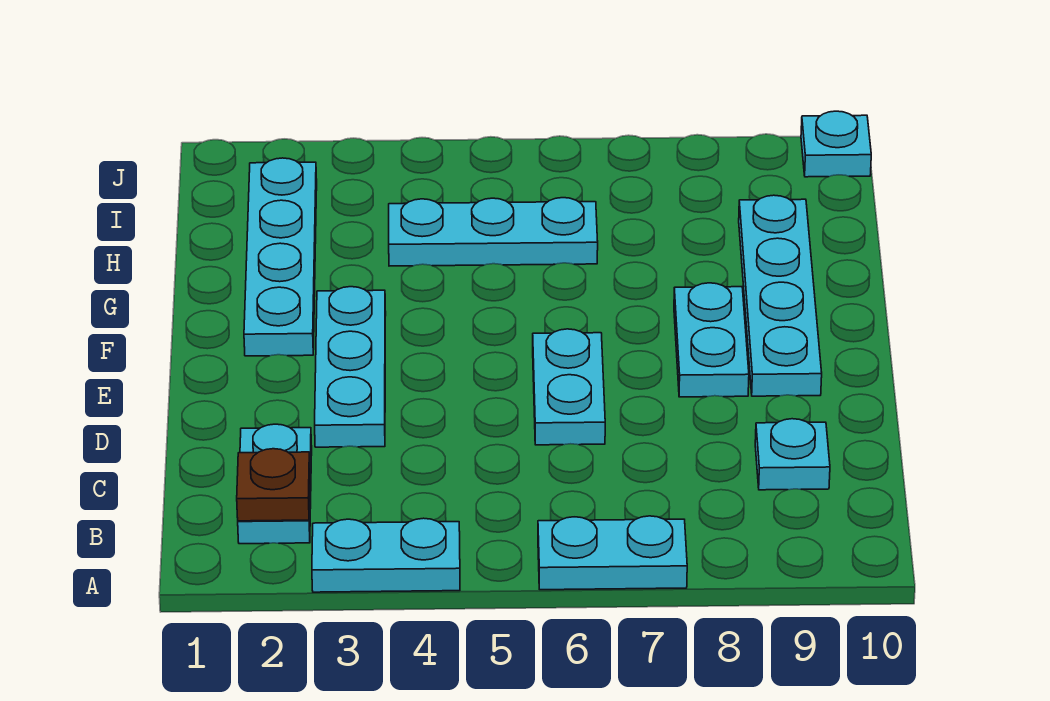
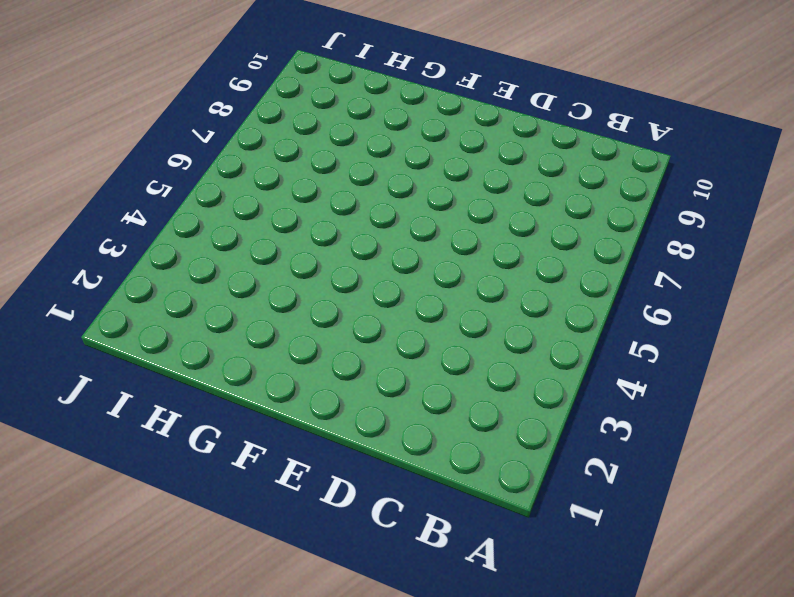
none -> cyan 1x2 plate [312,518,460,592]
none -> cyan 1x2 plate [538,516,687,590]
none -> cyan 1x2 plate [238,424,312,544]

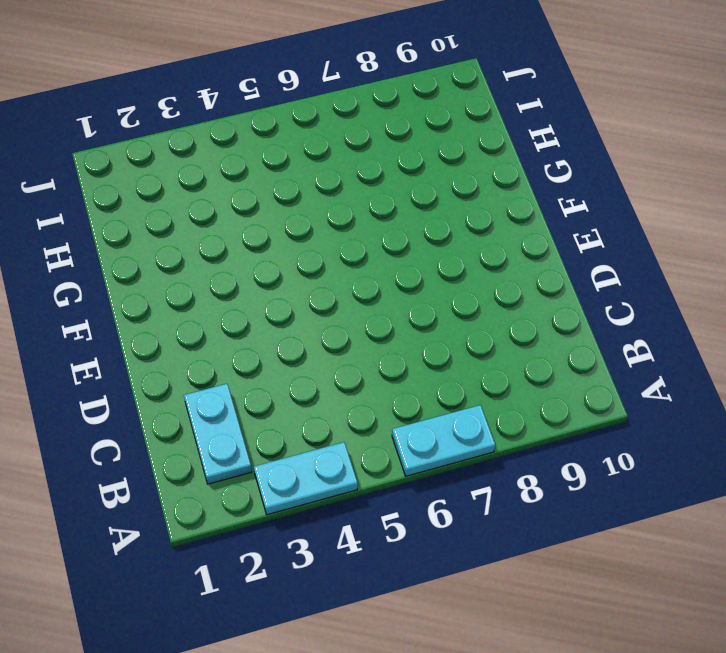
none -> cyan 1x1 plate [755,419,830,490]
none -> cyan 1x3 plate [315,287,386,447]
none -> cyan 1x2 plate [533,329,605,445]

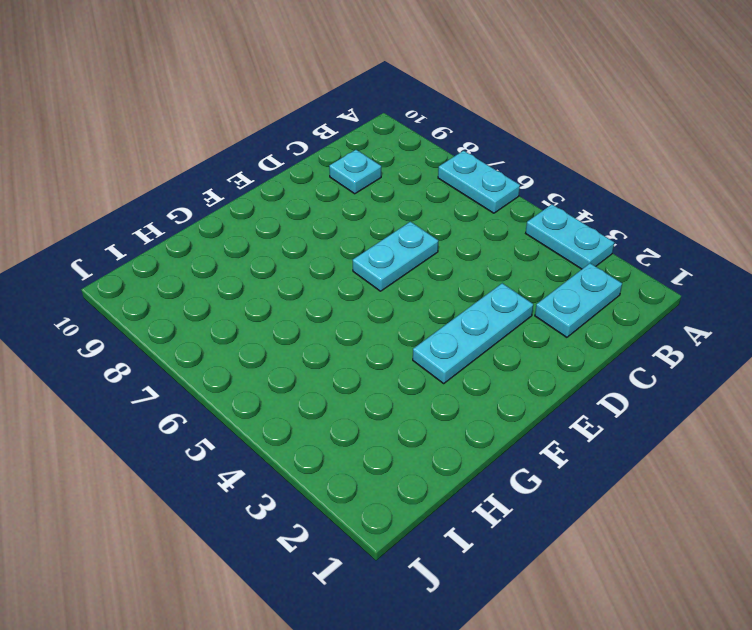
none -> cyan 1x2 plate [674,283,749,397]
none -> cyan 1x4 plate [739,195,822,396]
none -> cyan 1x4 plate [244,158,317,356]

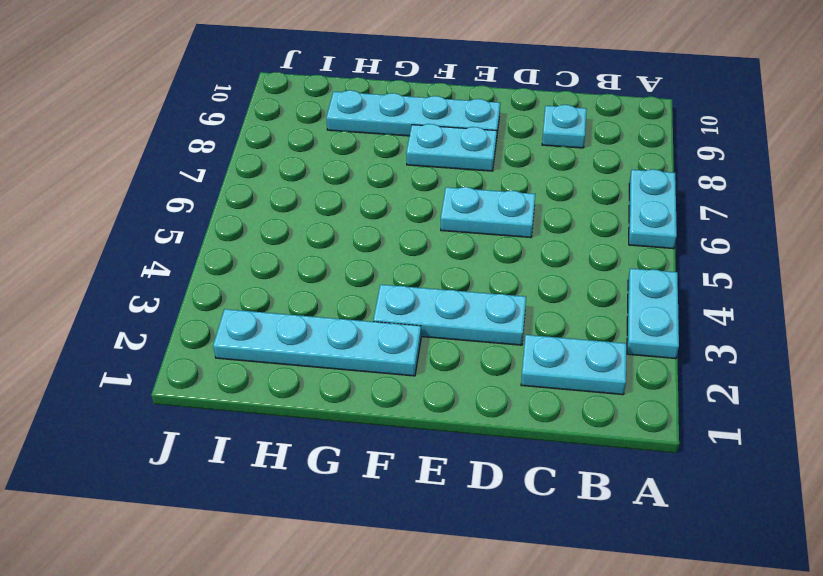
none -> cyan 1x3 plate [389,198,598,266]
none -> cyan 1x1 plate [801,111,871,177]
none -> brown 1x1 plate [237,449,310,521]

